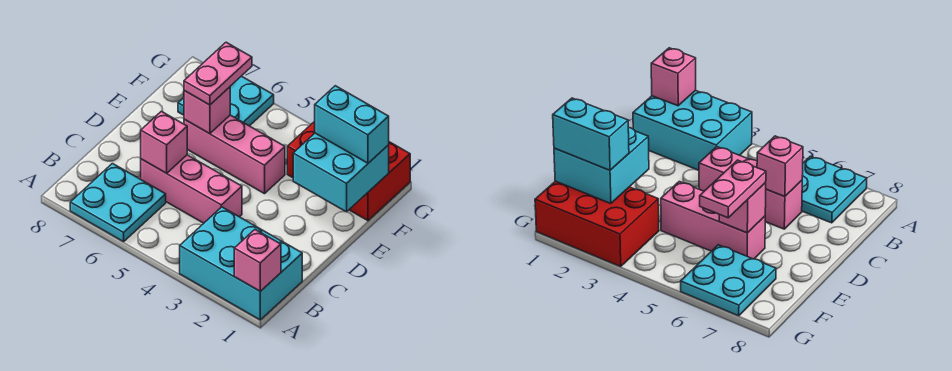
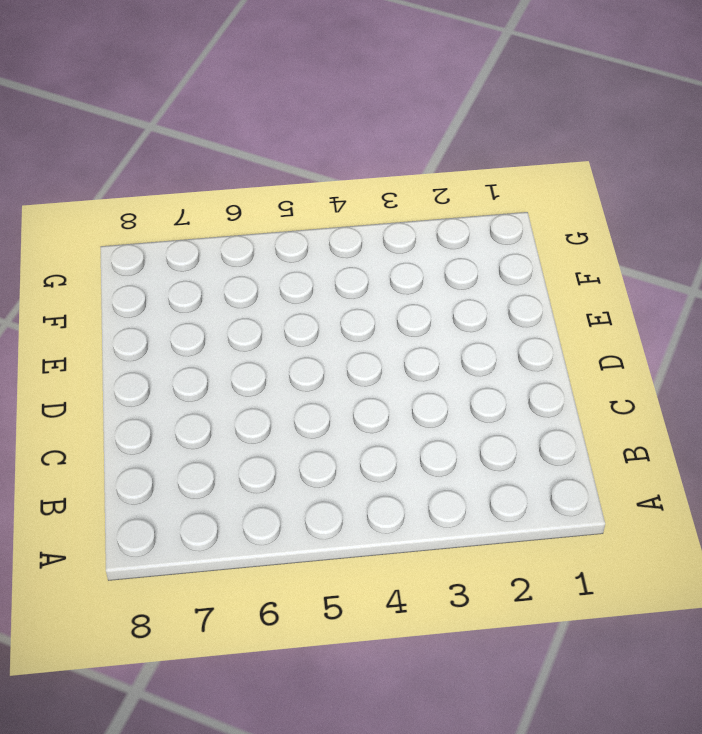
none -> cyan 2x3 brick [180,207,302,320]
none -> cyan 2x2 plate [70,164,166,242]
none -> pink 1x3 brick [141,155,242,223]

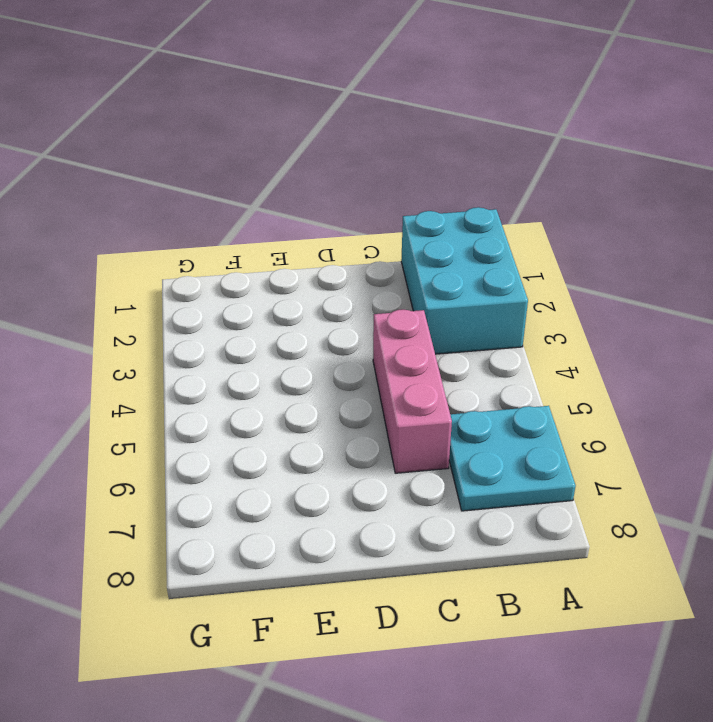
none -> pink 1x3 brick [184,115,285,194]
none -> red 2x3 brick [287,121,410,221]
none -> cyan 2x2 plate [178,76,274,126]

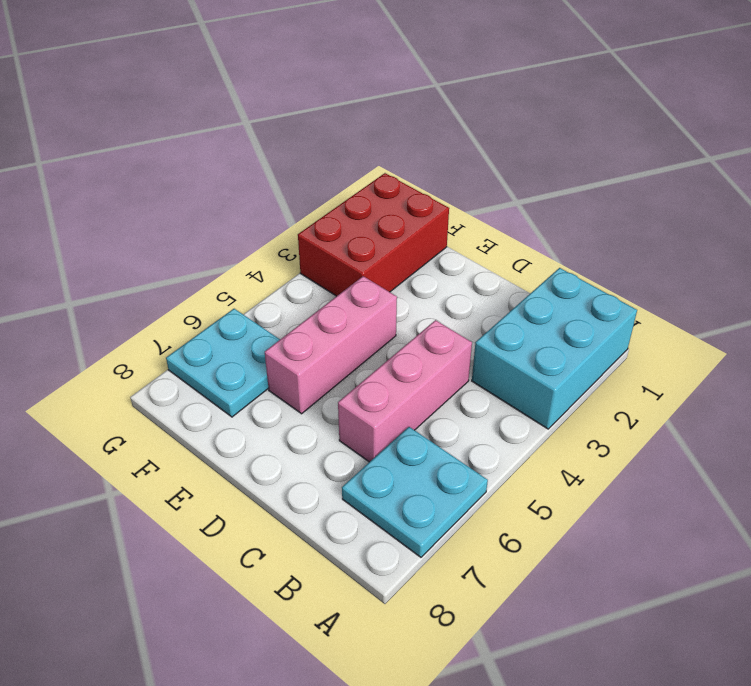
none -> pink 1x1 brick [234,230,281,291]
none -> pink 1x1 brick [141,111,187,173]
none -> cyan 2x2 brick [293,133,389,212]

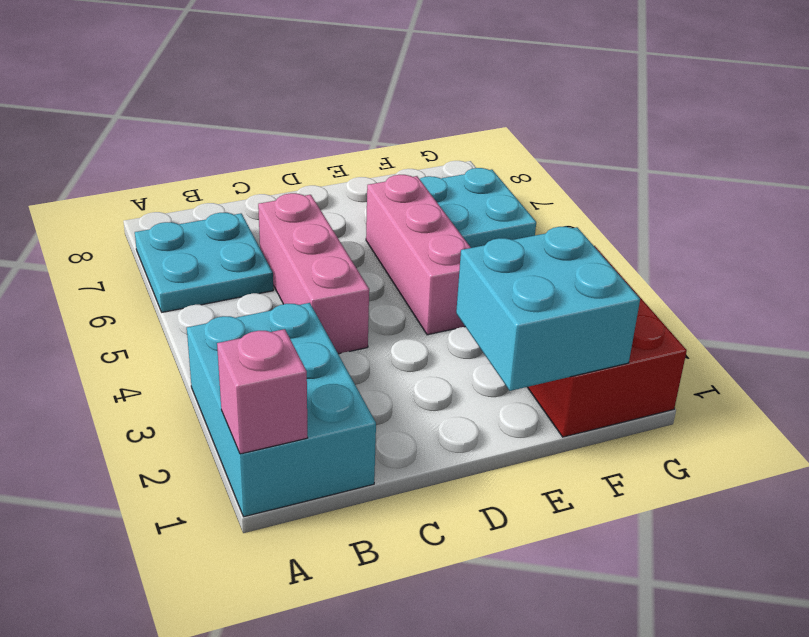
none -> pink 1x1 brick [141,111,187,173]
none -> pink 1x1 brick [184,87,230,134]
none -> pink 1x2 plate [184,42,252,105]

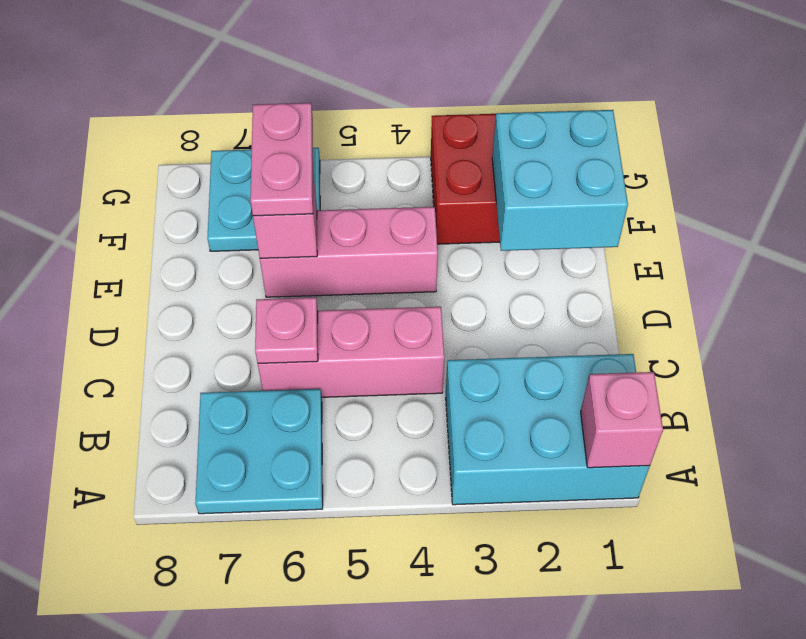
pink 1x1 plate [255,297,318,363] -> pink 1x1 brick [141,111,187,173]
none -> cyan 1x2 brick [315,86,389,163]

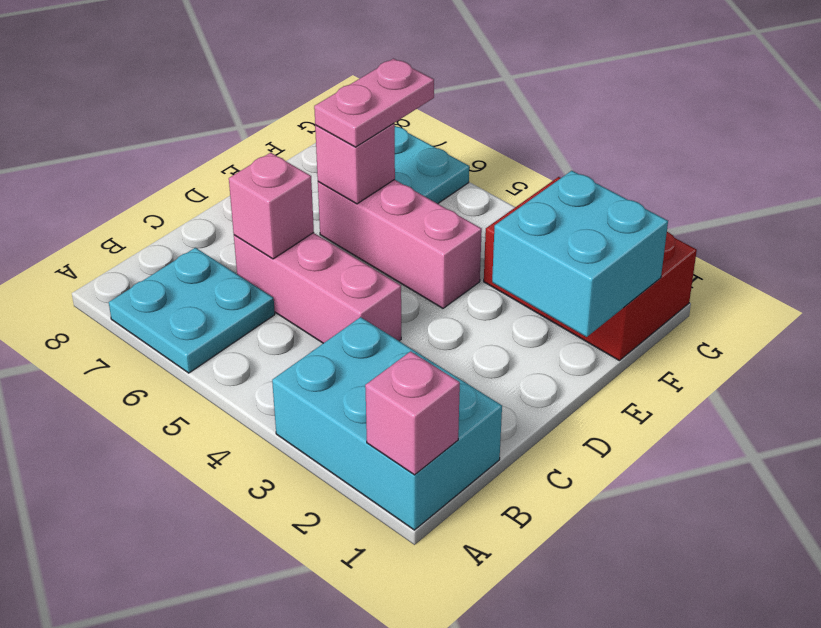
none -> cyan 1x2 brick [315,86,389,163]

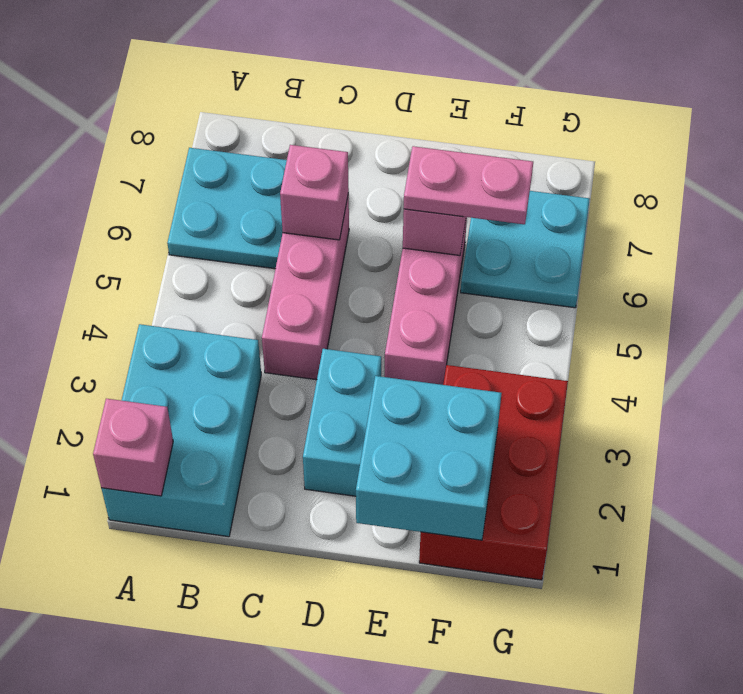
cyan 1x2 brick [303,349,381,496] -> cyan 1x2 brick moved to [315,86,389,163]

